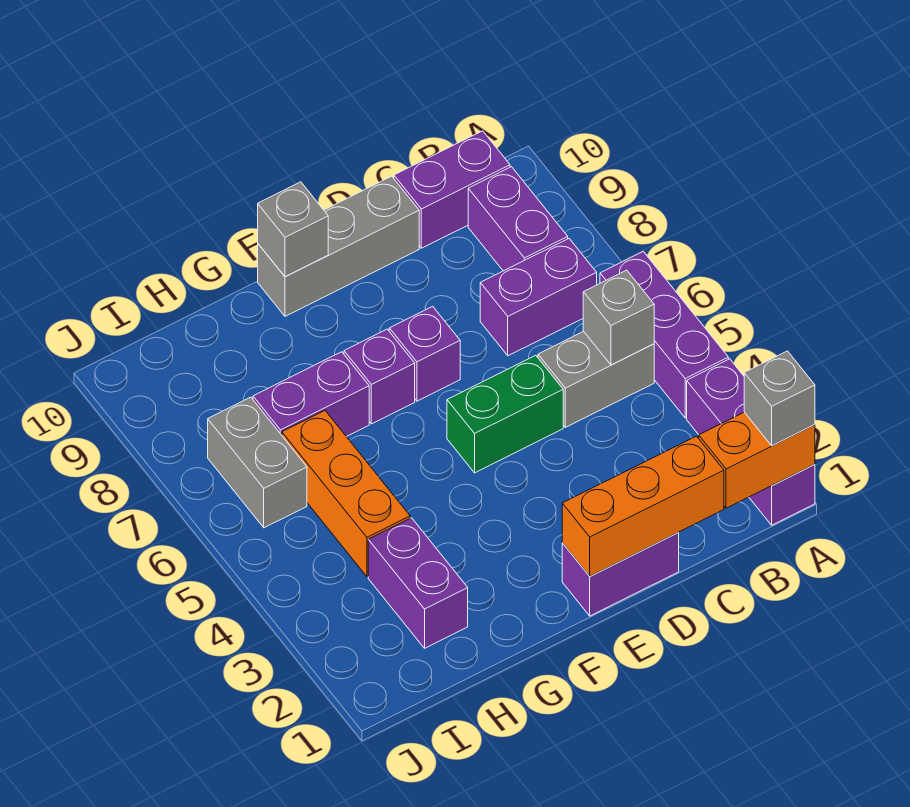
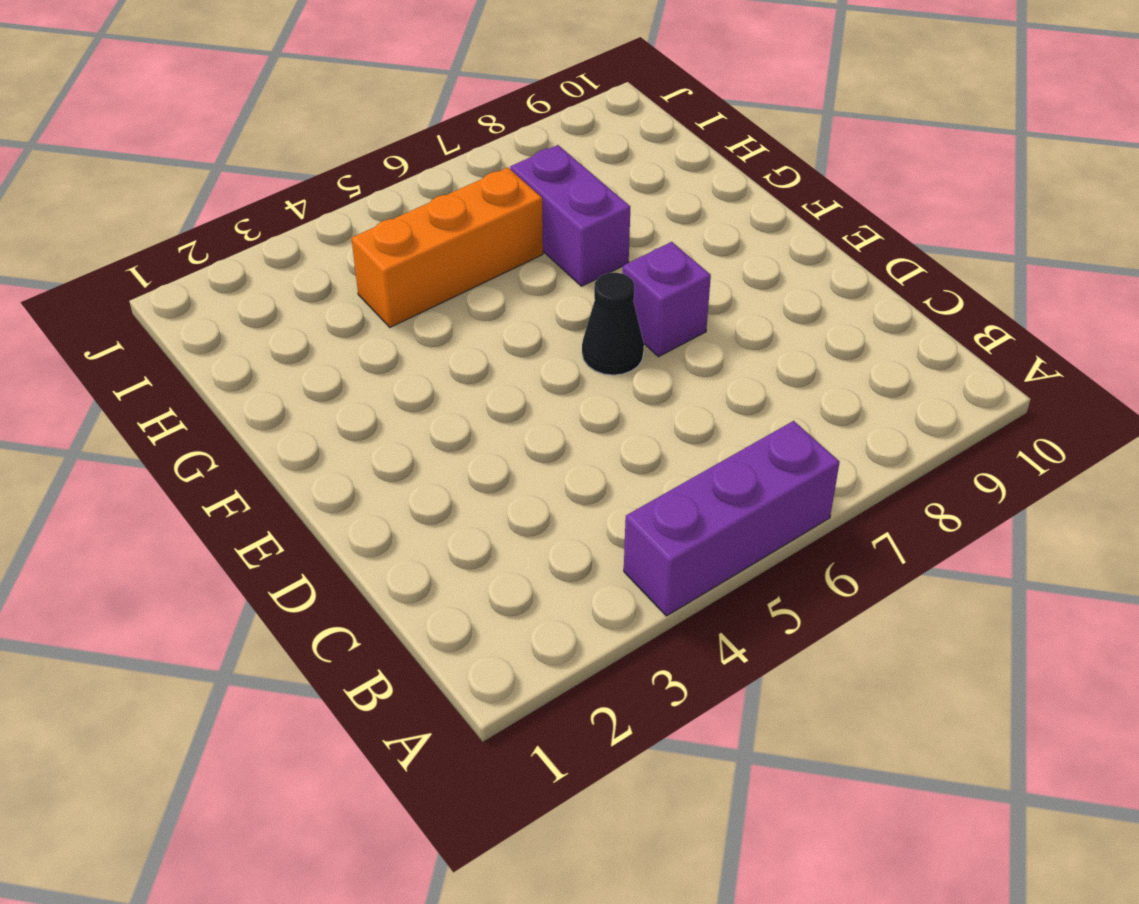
black 1x1 cone [582,272,644,375] -> none
none -> purple 1x3 brick [687,359,815,525]
none -> grey 1x2 brick [538,331,654,427]
none -> purple 1x2 brick [480,239,597,356]

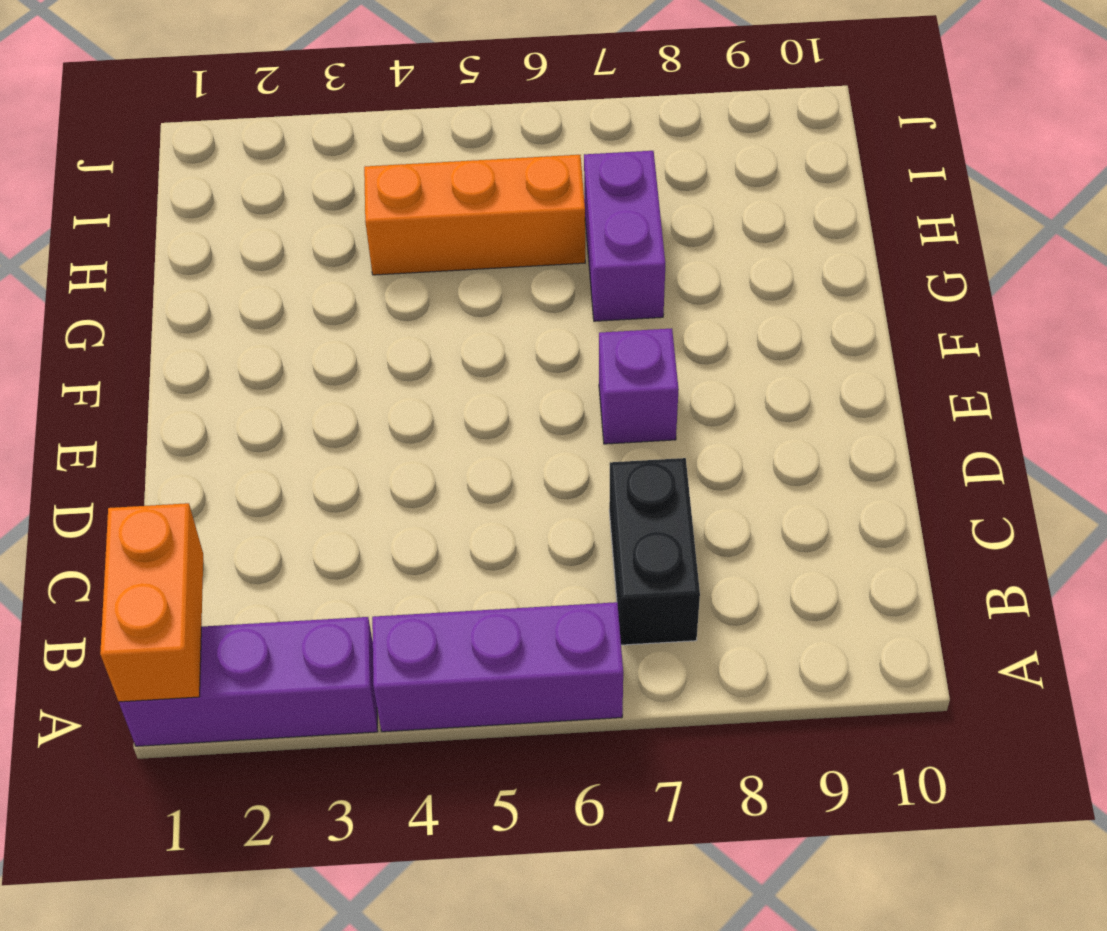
black 1x2 brick [609,458,700,645] -> purple 1x2 brick [480,239,597,356]
none -> grey 1x2 brick [538,331,654,427]
none -> purple 1x2 brick [468,167,568,271]
none -> purple 1x2 brick [394,131,510,248]

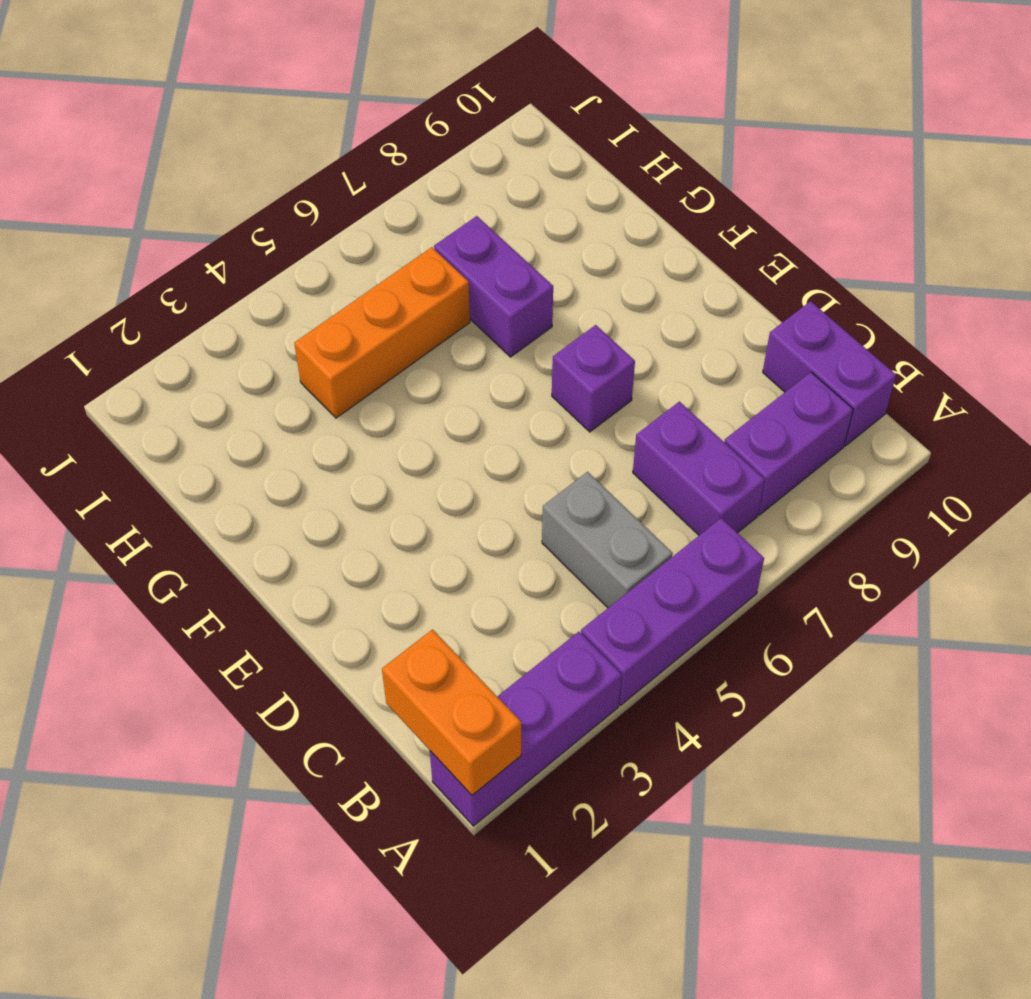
none -> purple 1x2 brick [562,533,679,616]
none -> green 1x2 brick [447,355,563,473]
none -> grey 1x3 brick [258,176,419,316]

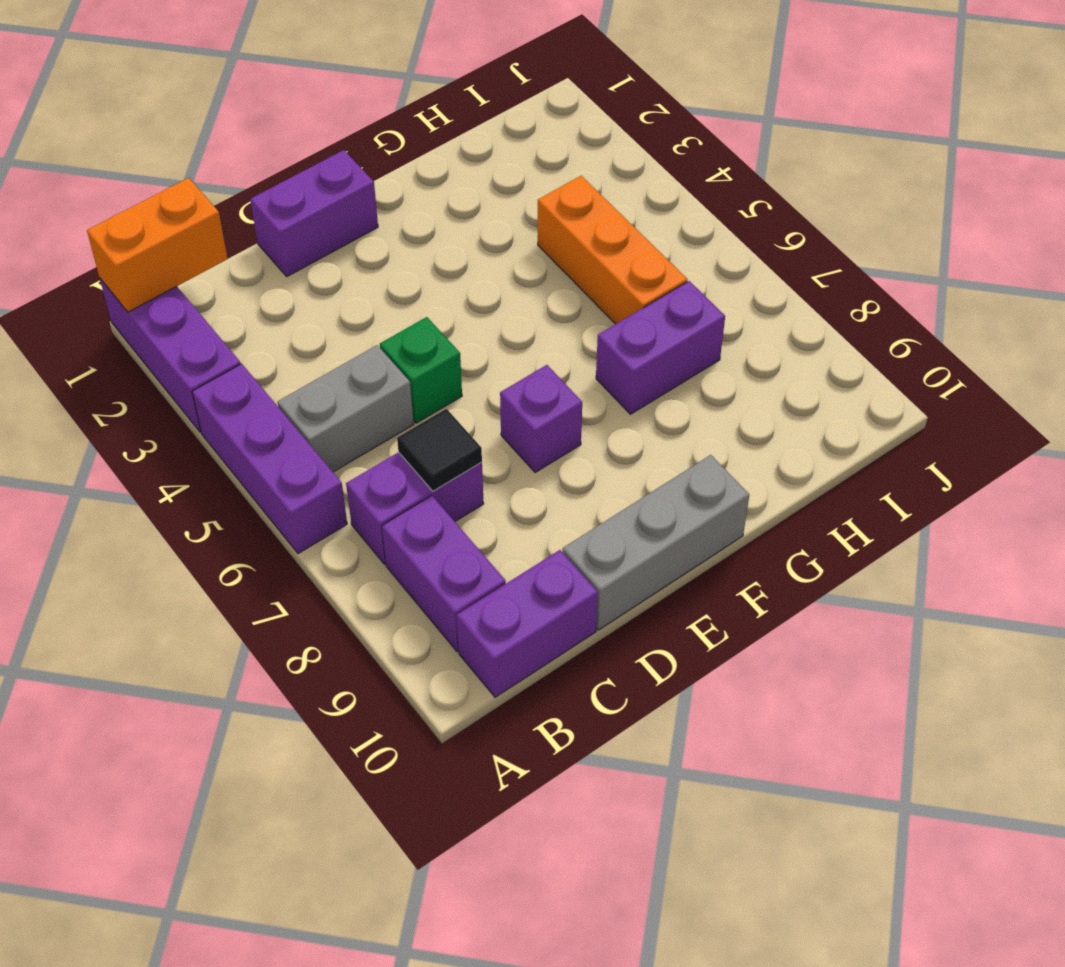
black 1x1 tile [397,409,482,491] -> none
green 1x1 brick [380,317,462,423] -> green 1x2 brick [447,355,563,473]
none -> purple 1x1 brick [344,329,415,424]
none -> purple 1x2 brick [368,518,468,648]
none -> grey 1x2 brick [208,397,307,528]

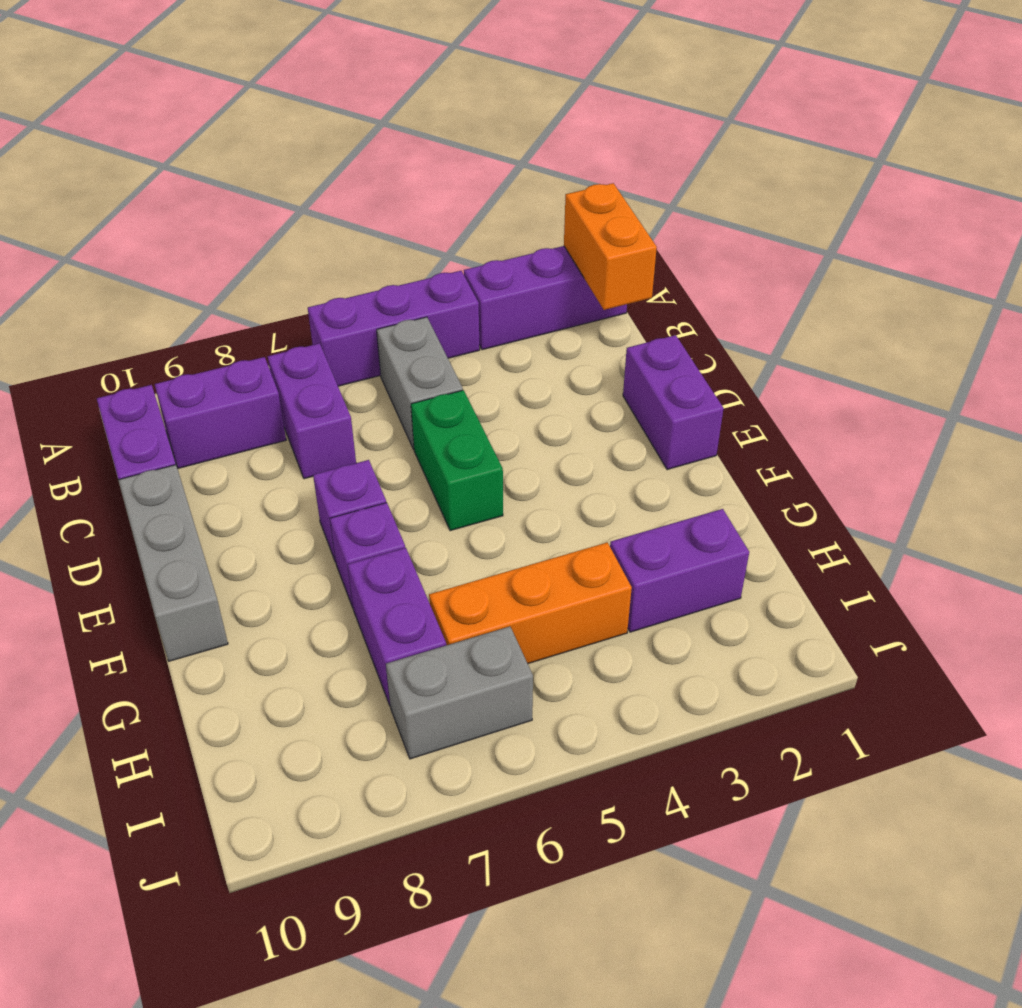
none -> grey 1x1 brick [583,270,654,365]
none -> orange 1x3 brick [562,436,724,576]
none -> grey 1x1 brick [258,182,328,277]

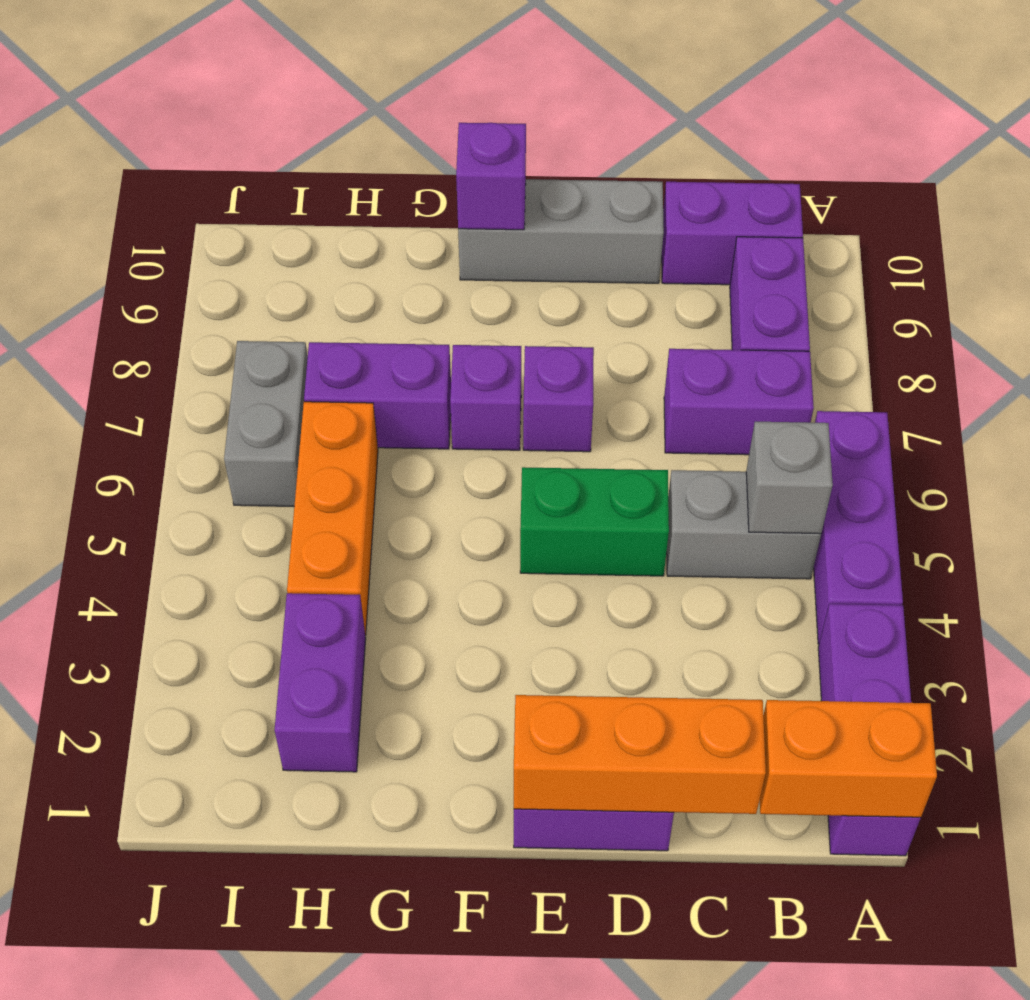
purple 1x1 brick [456,123,526,230] -> grey 1x1 brick [258,182,328,277]
none -> grey 1x1 brick [744,351,815,446]

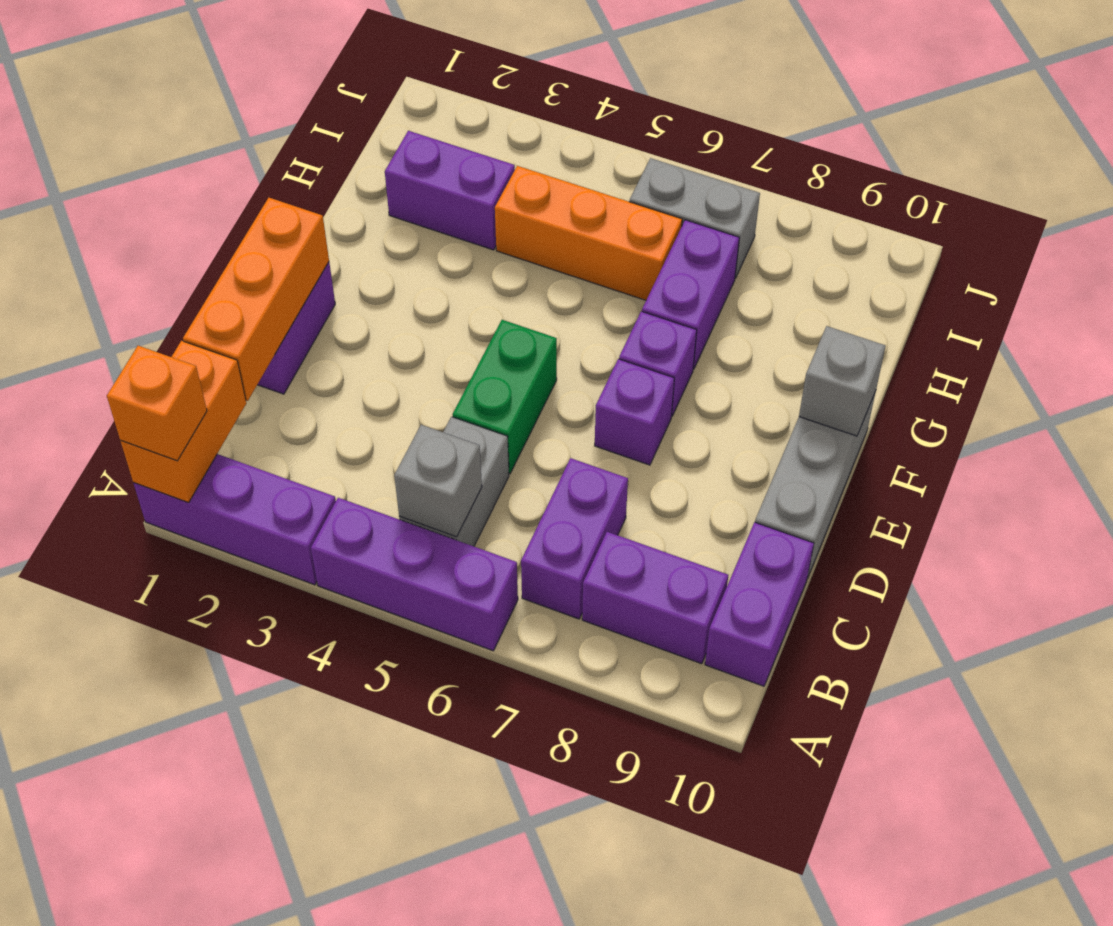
orange 1x1 brick [107,346,207,461] -> grey 1x1 brick [744,351,815,446]

